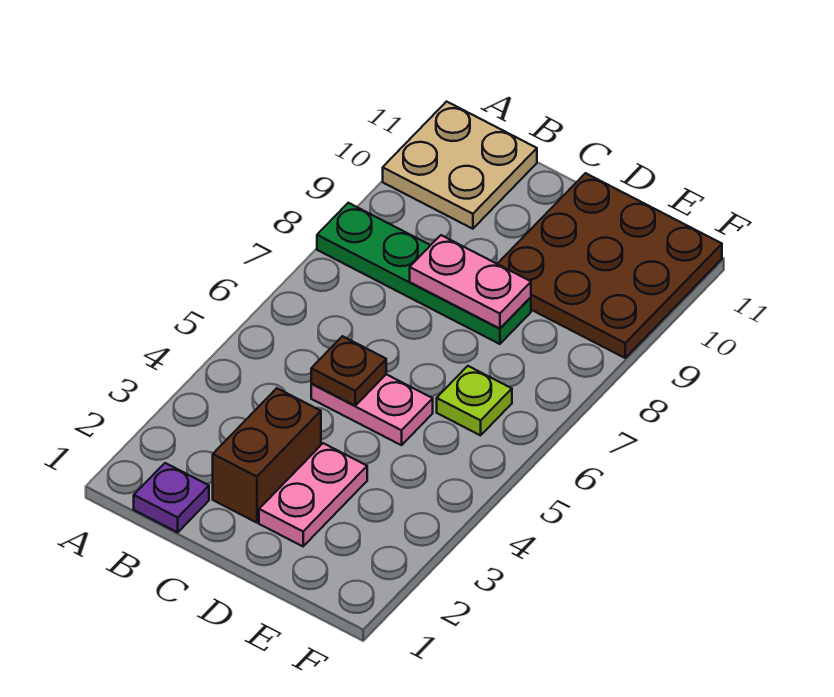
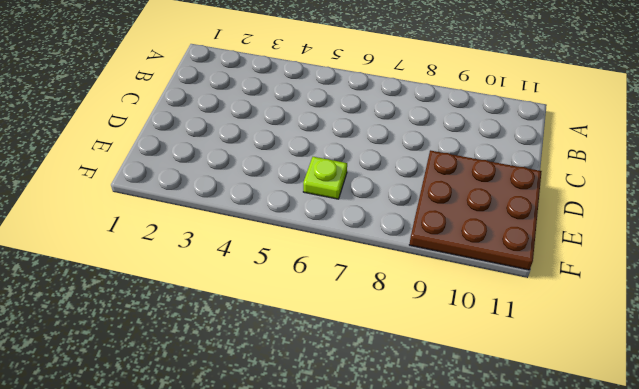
none -> green 1x4 plate [317,203,531,344]
none -> tan 2x2 plate [383,102,537,229]

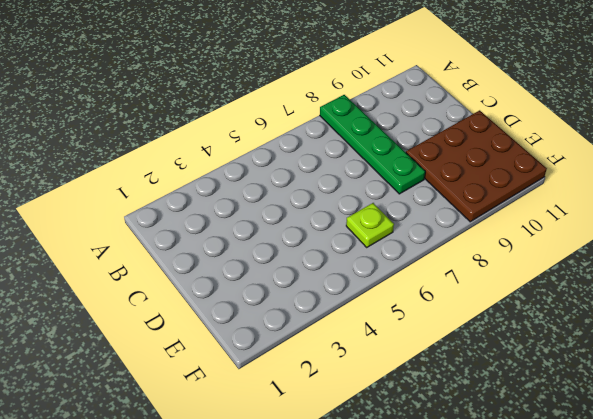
none -> tan 2x2 plate [383,102,537,229]
none -> purple 1x1 plate [134,463,209,532]

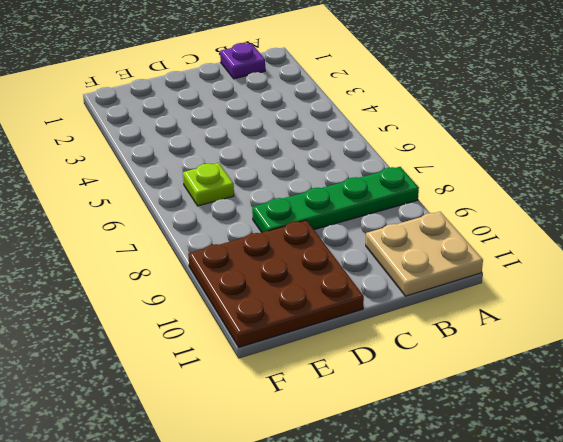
none -> brown 1x2 brick [213,388,321,523]
none -> pink 1x2 plate [311,374,433,445]

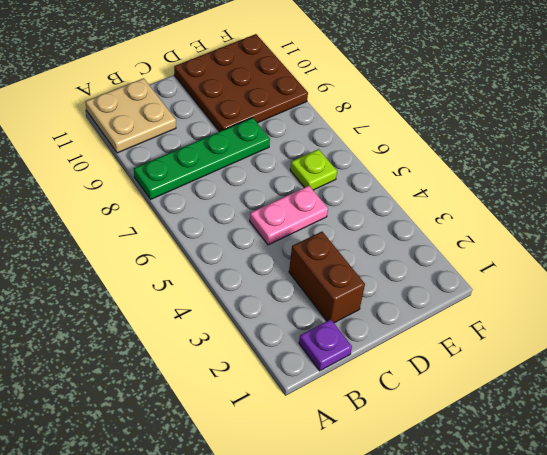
none -> pink 1x2 plate [259,443,367,546]
none -> brown 1x1 plate [311,336,386,406]

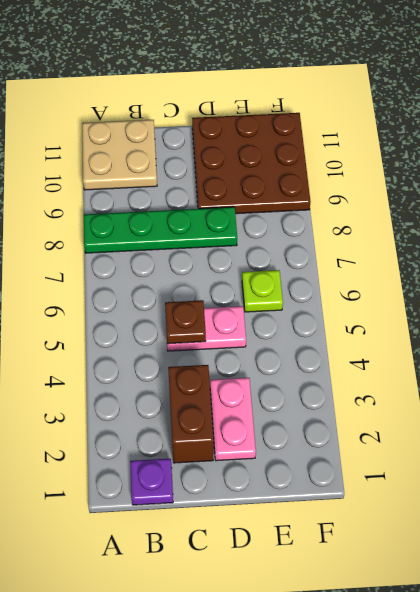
none -> pink 1x2 plate [410,235,531,329]

